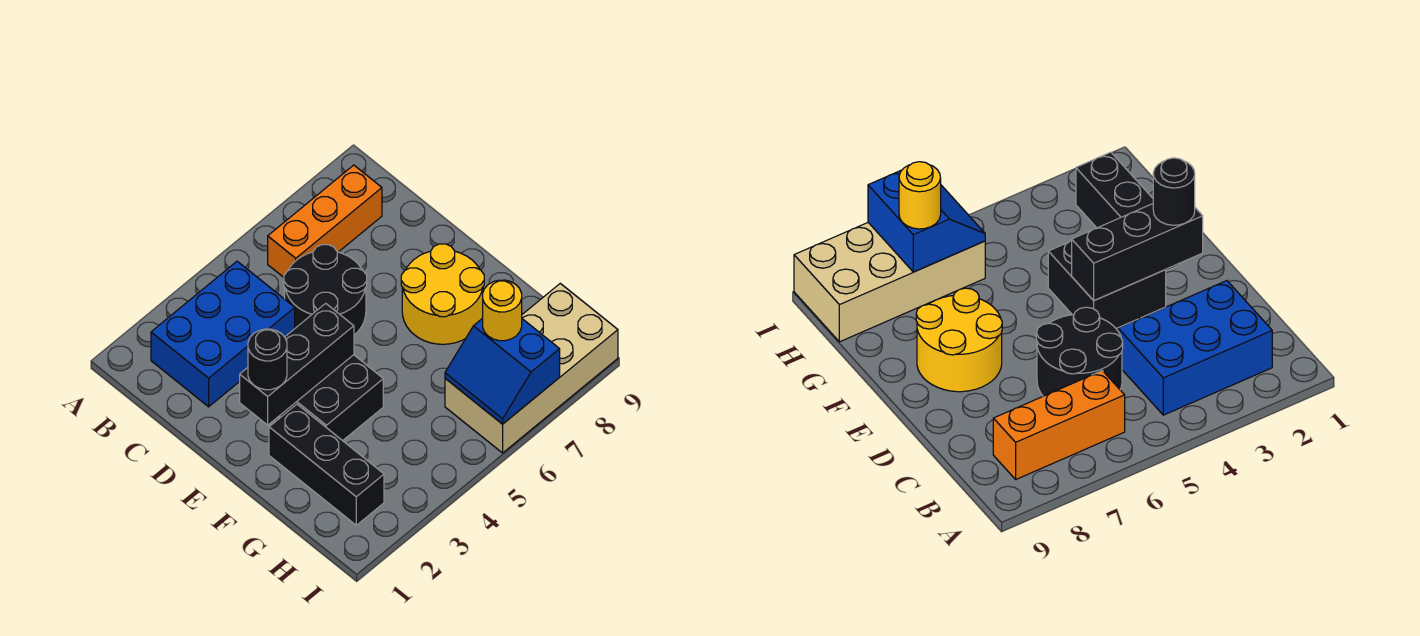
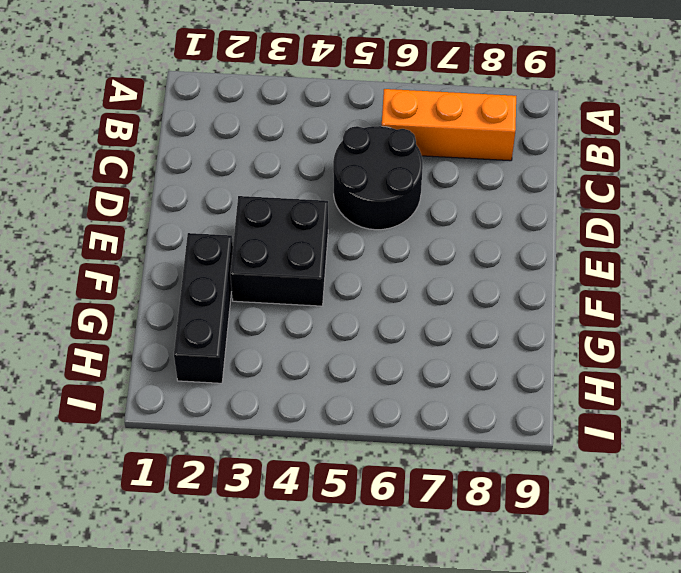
none -> blue 2x3 brick [151,261,295,407]
none -> yellow 2x2 round brick [401,244,484,344]

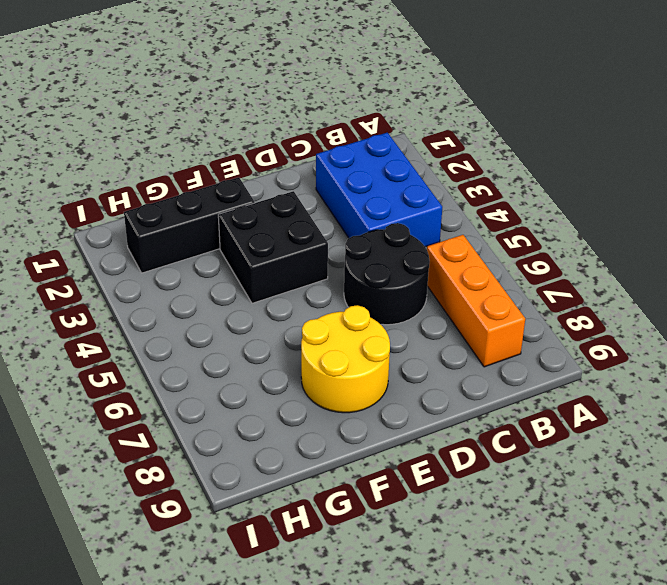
none -> tan 2x4 brick [445,283,618,453]
none -> black 1x3 brick [240,303,354,425]

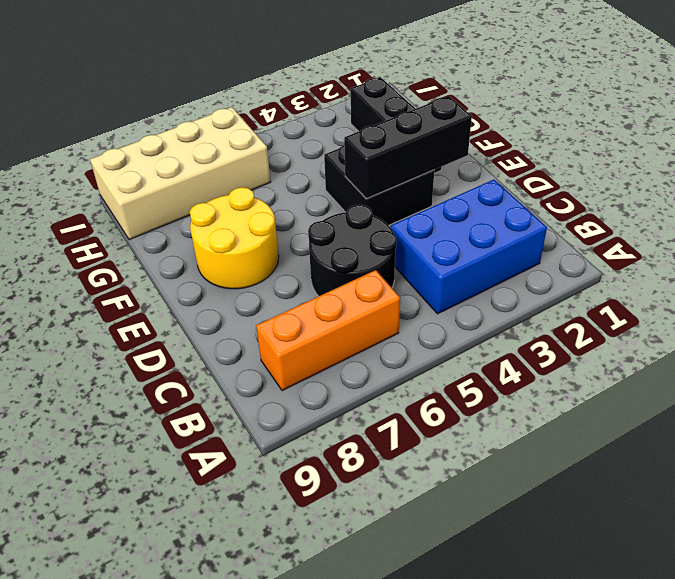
none -> blue 2x2 slope [445,318,560,424]
none -> black 1x1 round brick [248,329,287,390]

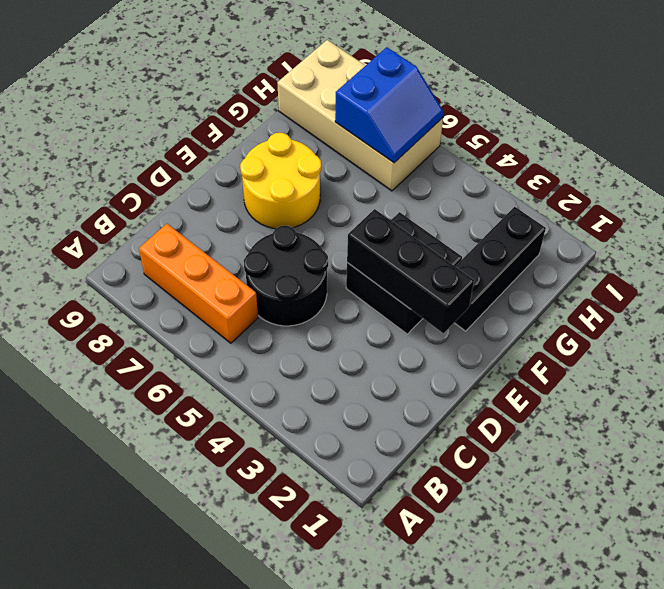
none -> blue 2x3 brick [151,261,295,407]
none -> black 1x1 round brick [248,329,287,390]

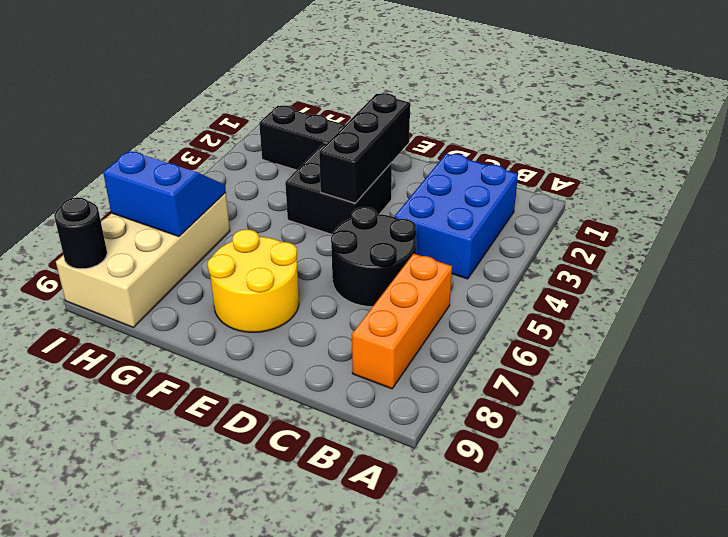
black 1x1 round brick [54,197,107,269] -> black 1x1 round brick moved to [248,329,287,390]
none -> yellow 1x1 round brick [483,280,522,341]

